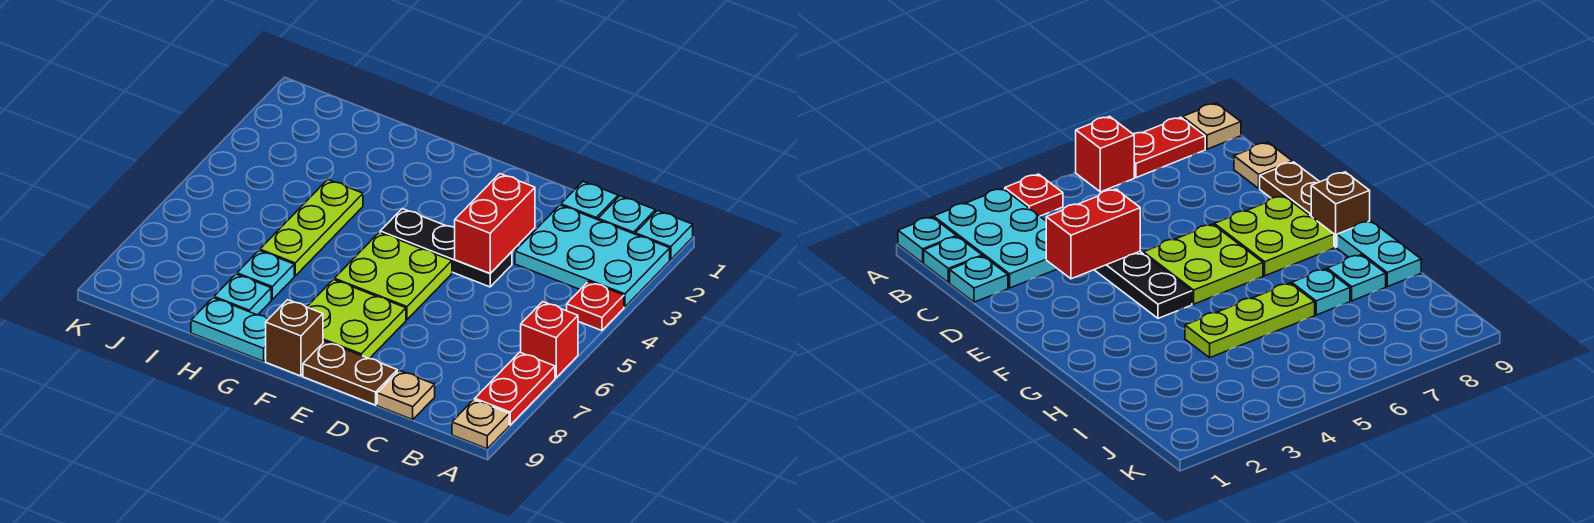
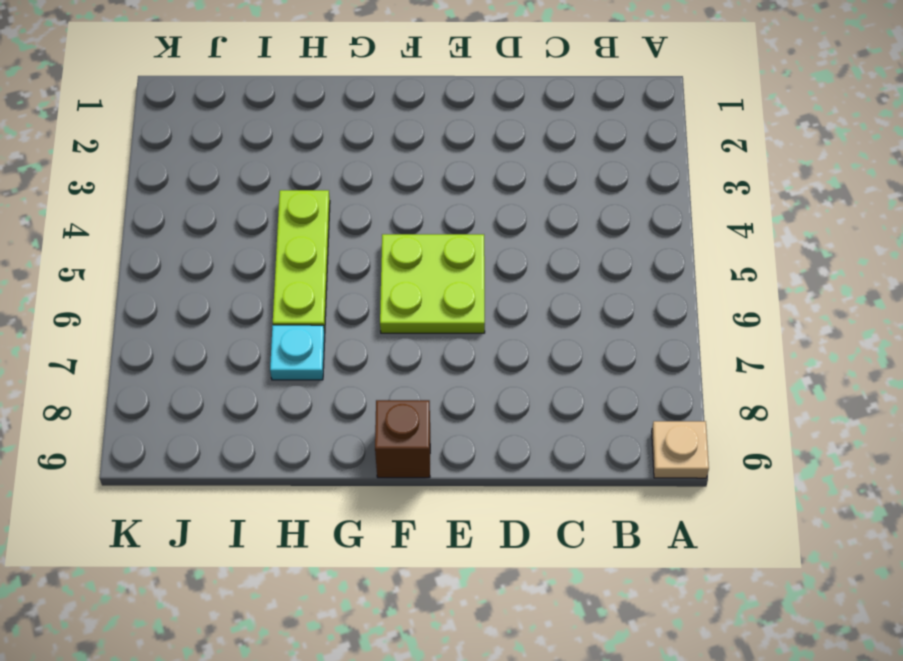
none -> cyan 1x1 plate [635,211,693,260]
none -> cyan 2x3 plate [515,205,670,307]
none -> red 1x1 plate [567,281,624,331]

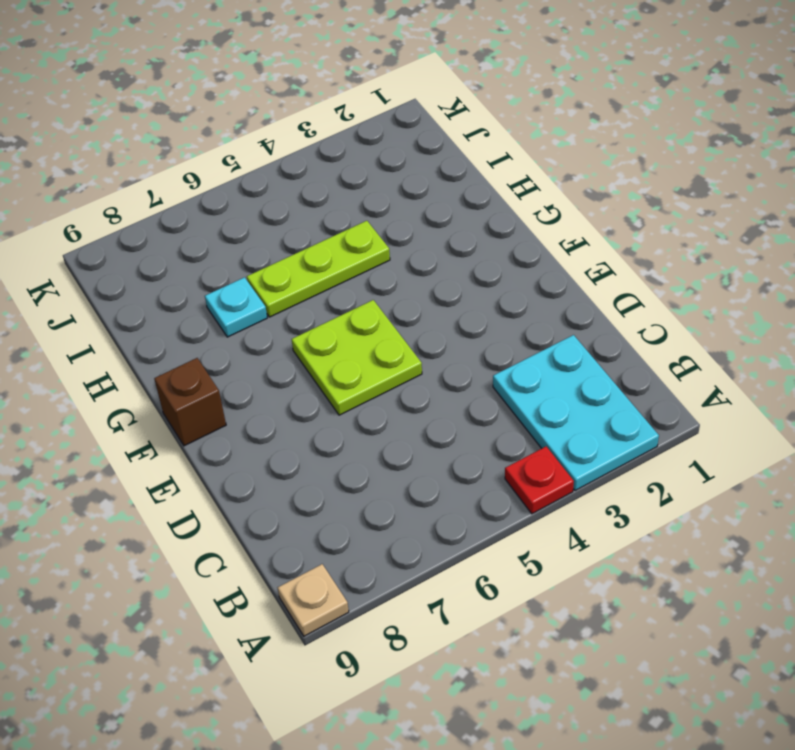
none -> cyan 1x1 plate [635,211,693,260]
none -> red 1x1 brick [521,302,578,378]
none -> red 1x2 plate [475,352,555,425]

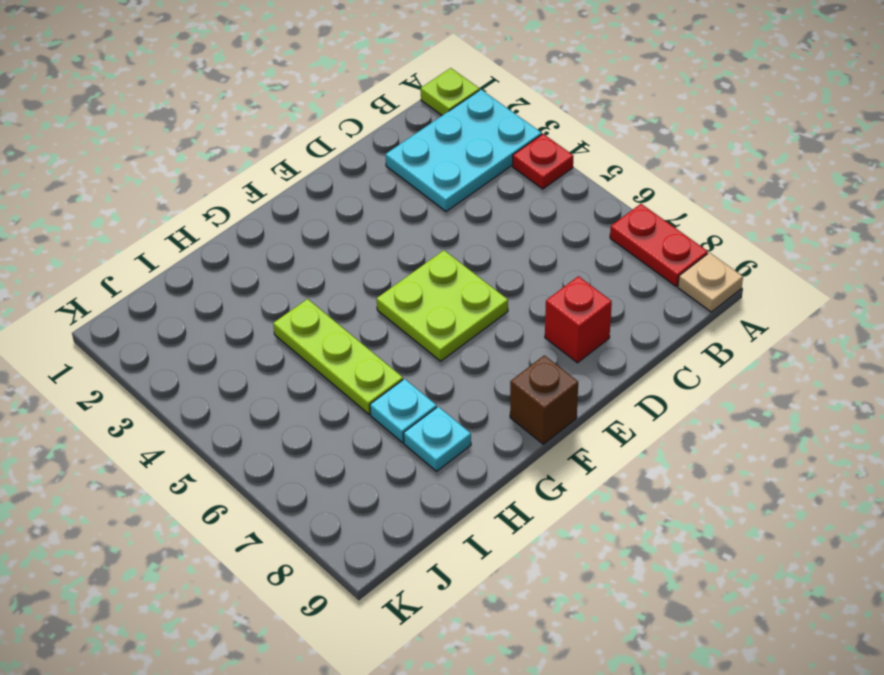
lime 1x1 plate [421,68,479,115] -> cyan 1x1 plate [635,211,693,260]
red 1x1 brick [545,276,612,363] -> red 1x1 brick moved to [521,302,578,378]
none -> cyan 1x1 plate [598,196,655,234]
none -> cyan 1x1 plate [561,182,618,220]
none -> tan 1x1 plate [377,370,435,420]

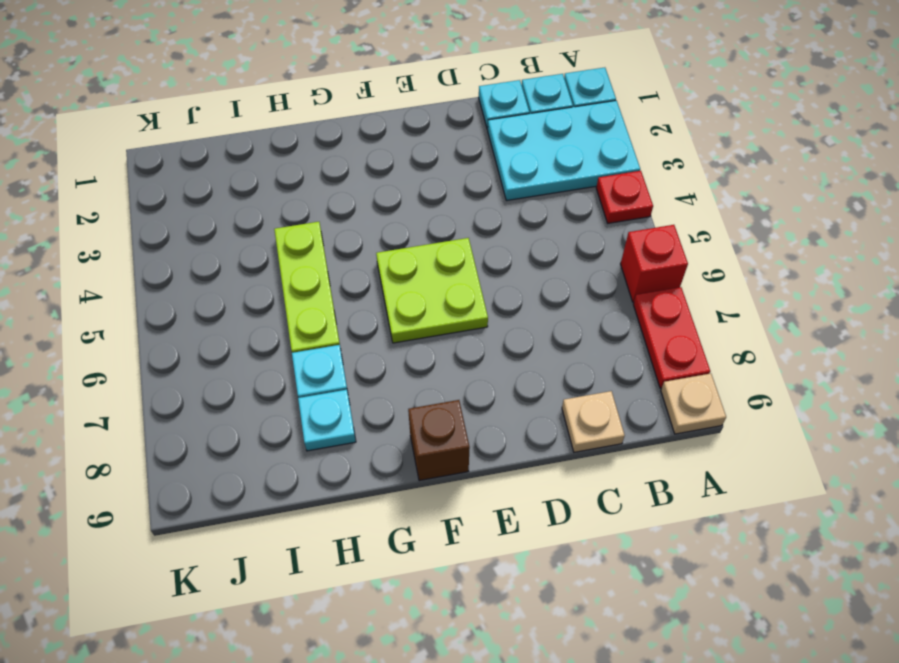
none -> black 1x3 plate [380,209,512,287]
none -> brown 1x2 plate [303,341,397,405]
none -> lime 2x2 plate [307,280,406,359]

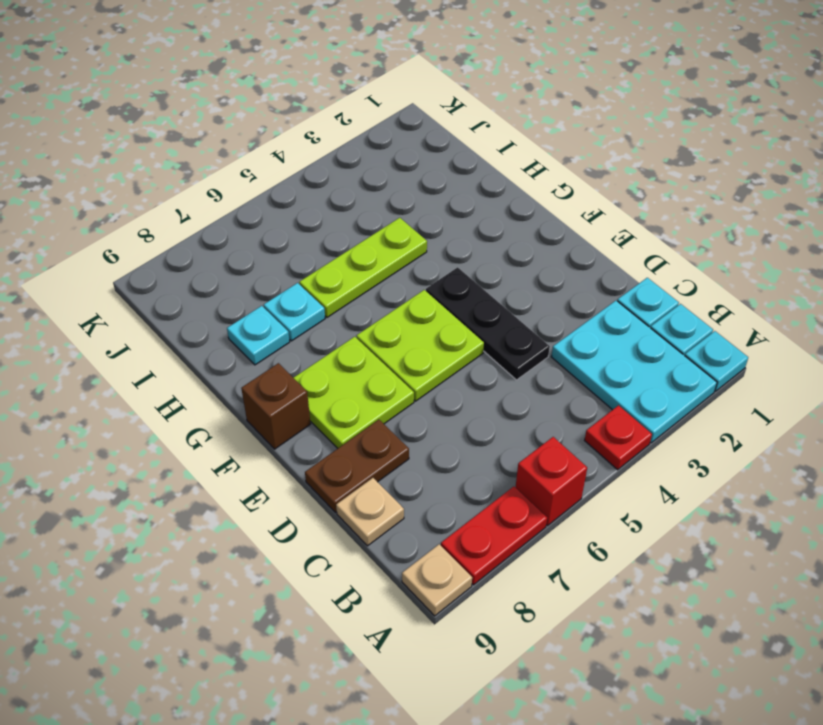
brown 1x2 plate [305,420,409,513] -> brown 1x2 plate turned to [303,341,397,405]
none -> cyan 1x2 plate [191,298,268,361]
none -> red 1x2 brick [455,174,535,273]

